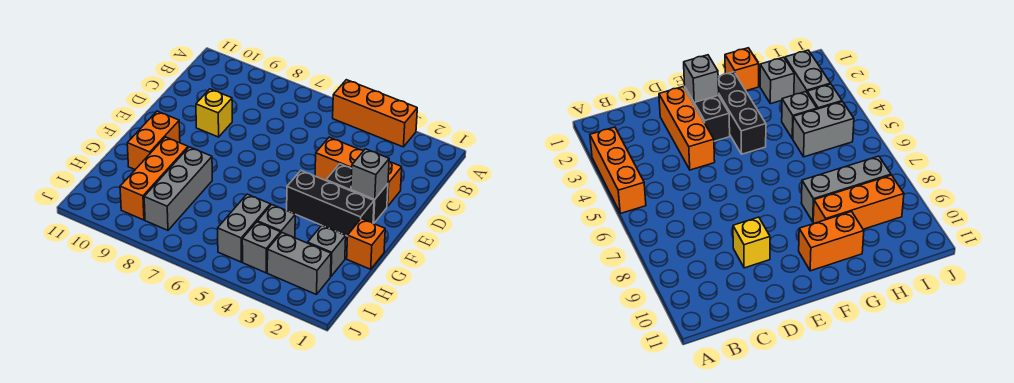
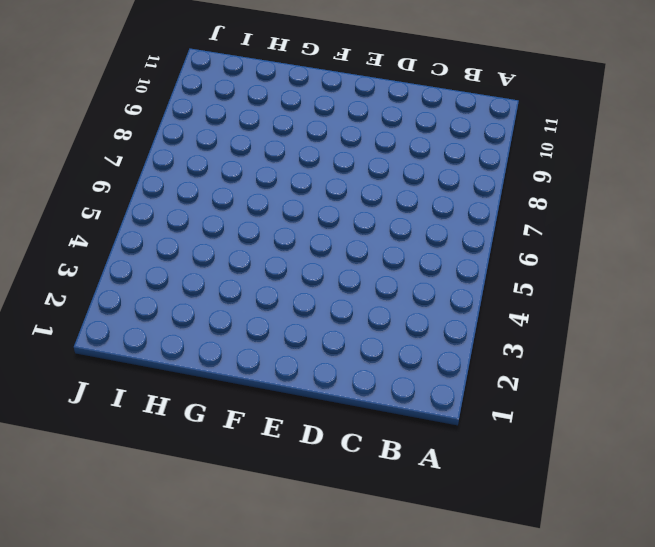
none -> orange 1x3 brick [333,80,417,147]
none -> orange 1x3 brick [315,137,402,207]
none -> yellow 1x1 brick [196,89,232,137]

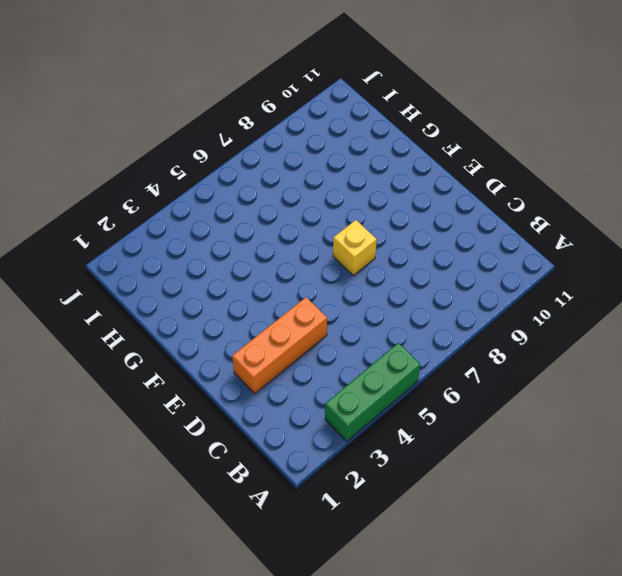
green 1x3 brick [325,343,421,441] -> orange 1x3 brick [333,80,417,147]
yellow 1x1 brick [333,220,377,275] -> yellow 1x1 brick moved to [196,89,232,137]
none -> black 1x2 brick [326,164,388,224]
none -> black 1x3 brick [287,171,374,236]
none -> orange 1x2 brick [127,111,180,169]

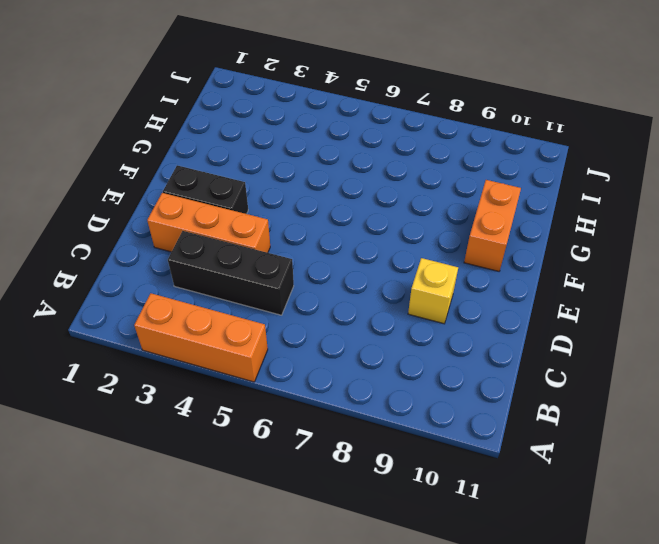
black 1x3 brick [168,231,294,315] -> black 1x3 brick moved to [287,171,374,236]
none -> orange 1x1 brick [347,219,385,269]
none -> grey 1x3 brick [144,147,212,230]
none -> orange 1x3 brick [120,137,188,220]

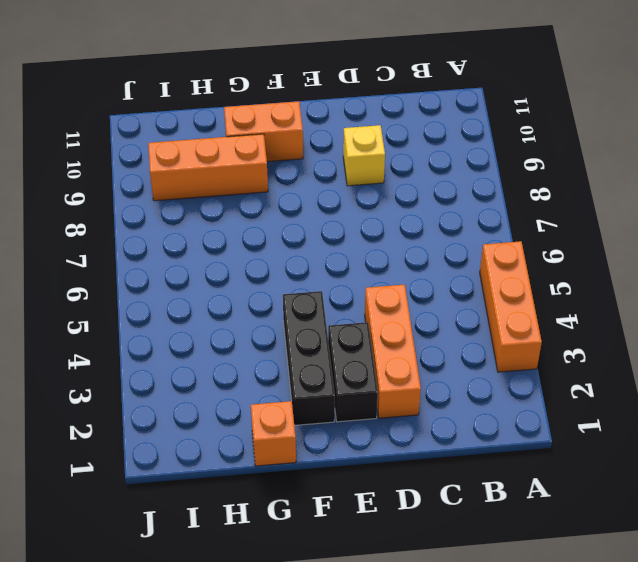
none -> grey 1x3 brick [144,147,212,230]
none -> grey 1x1 brick [308,225,346,276]
none -> grey 1x1 brick [258,205,295,238]

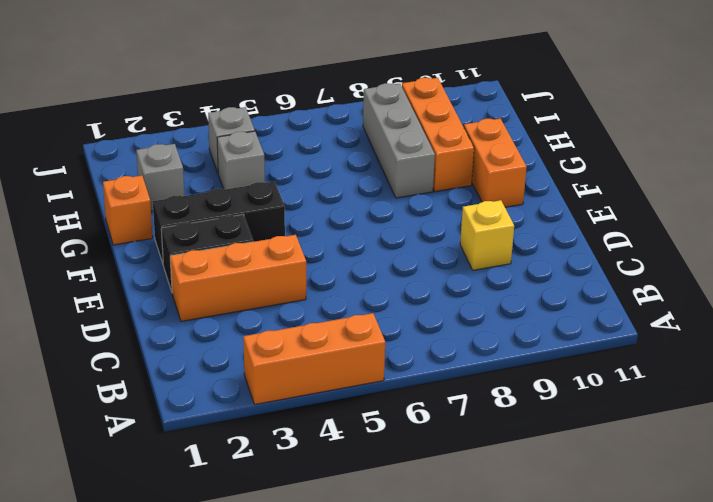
none -> grey 1x2 brick [218,194,270,262]
none -> grey 1x2 brick [267,233,331,295]
none -> grey 1x1 brick [351,149,389,199]

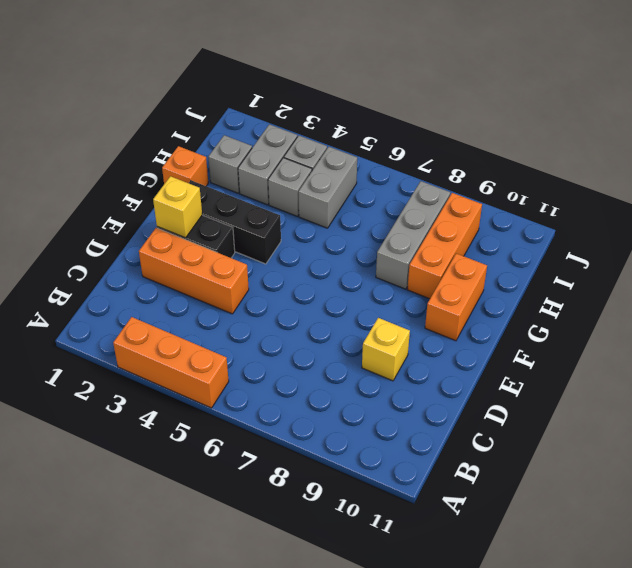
yellow 1x1 brick [153,176,202,238] -> grey 1x1 brick [351,149,389,199]
grey 1x2 brick [238,124,297,205] -> grey 1x2 brick turned to [267,233,331,295]

